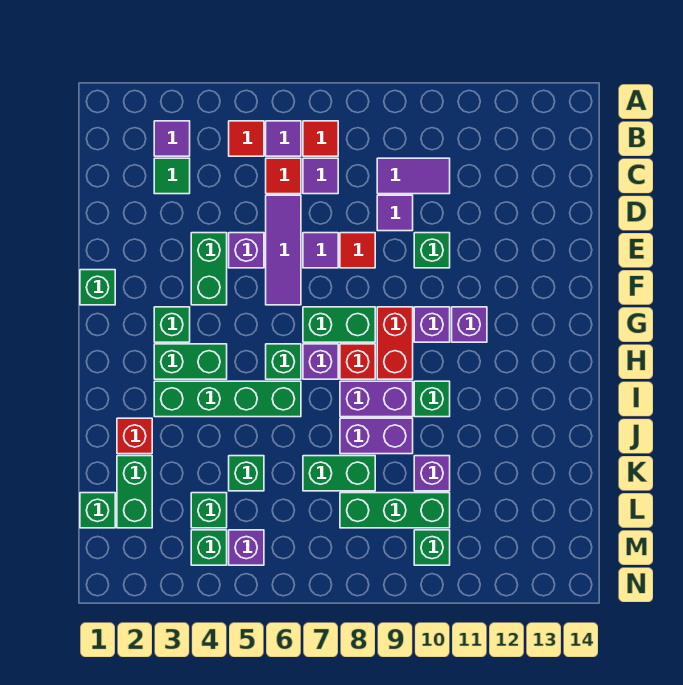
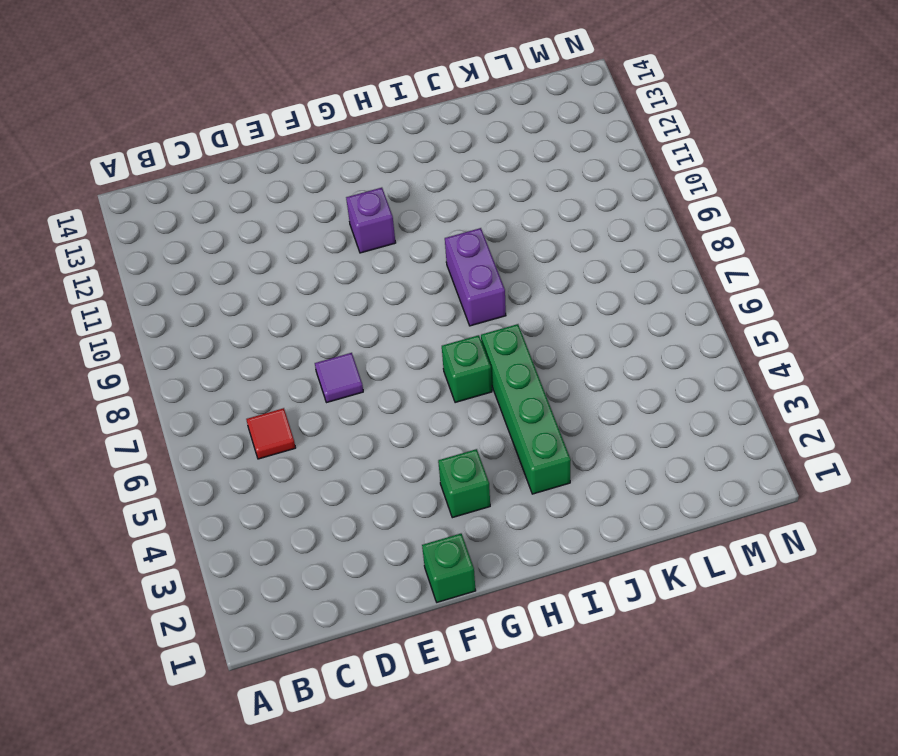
none -> purple 1x1 tile [154,121,190,156]
none -> red 1x1 tile [229,121,264,156]
none -> purple 1x1 tile [266,121,301,156]
none -> red 1x1 tile [303,121,338,156]

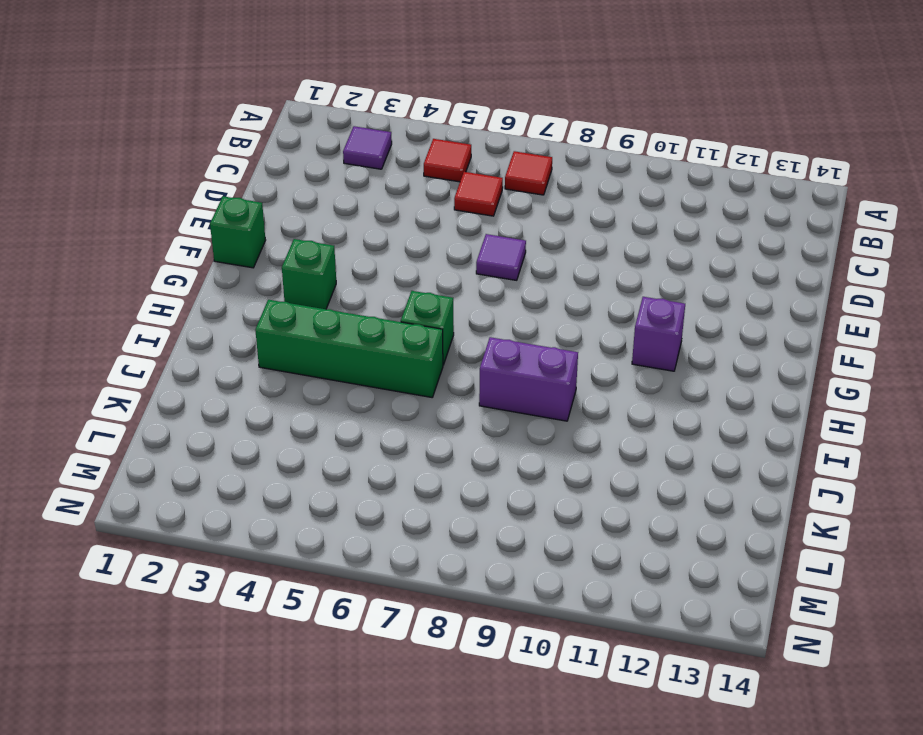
none -> purple 1x1 tile [266,121,301,156]
none -> green 1x1 tile [154,158,190,194]
none -> purple 1x1 tile [303,158,338,194]
none -> purple 1x2 tile [377,158,450,194]

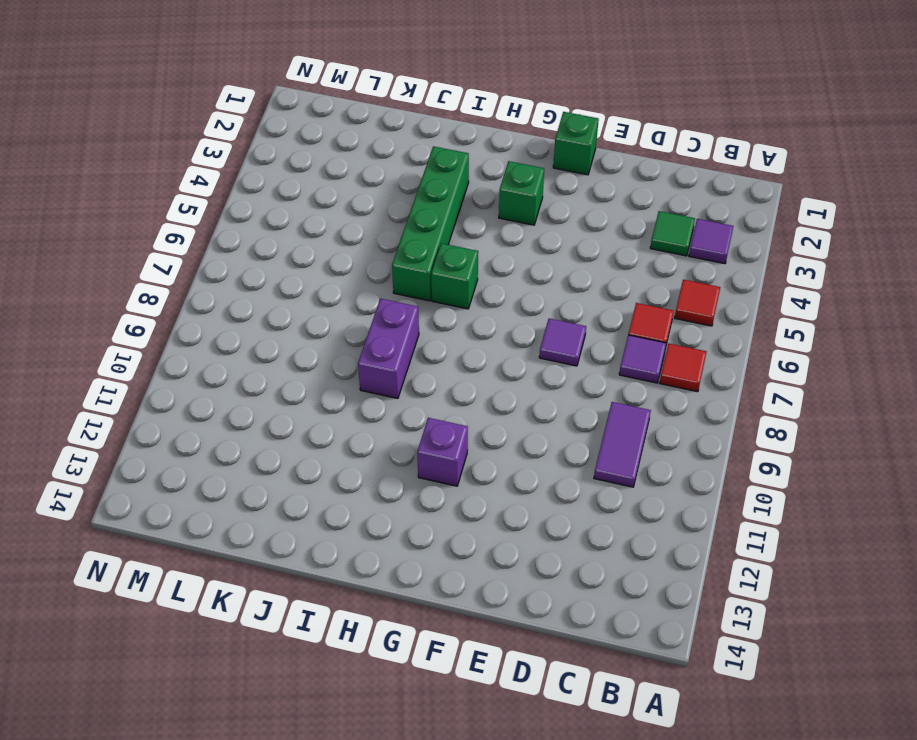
none -> purple 1x1 tile [266,121,301,156]
none -> purple 1x3 tile [266,195,301,305]
none -> purple 1x1 tile [377,195,413,231]
none -> green 1x2 brick [191,233,227,305]

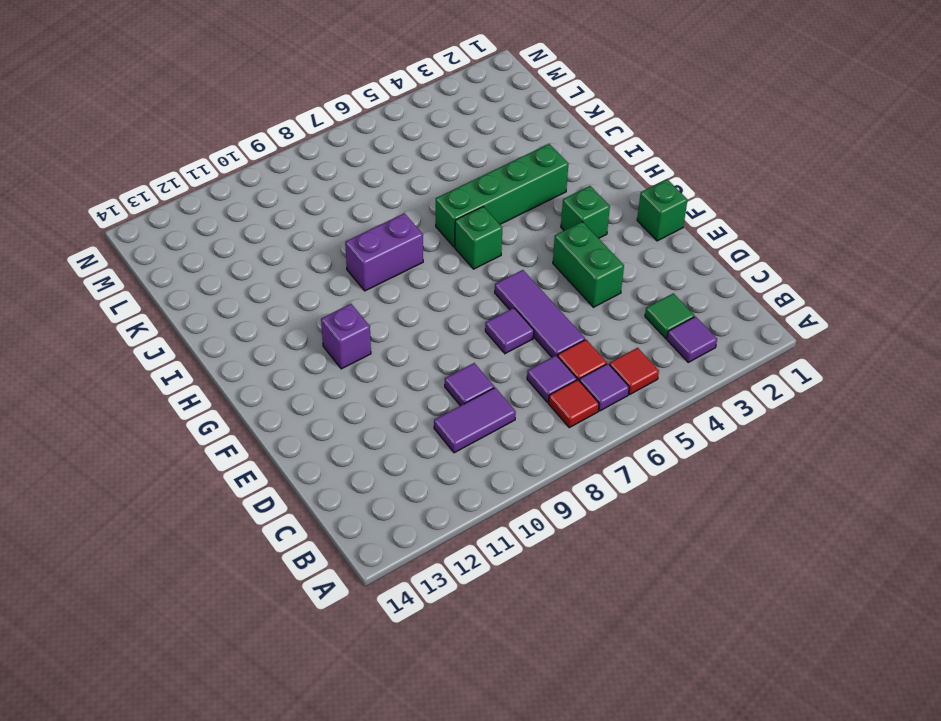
none -> purple 1x1 brick [229,233,264,268]
none -> red 1x1 tile [340,233,375,268]
none -> green 1x1 brick [414,233,450,268]
none -> green 1x2 brick [303,307,375,342]

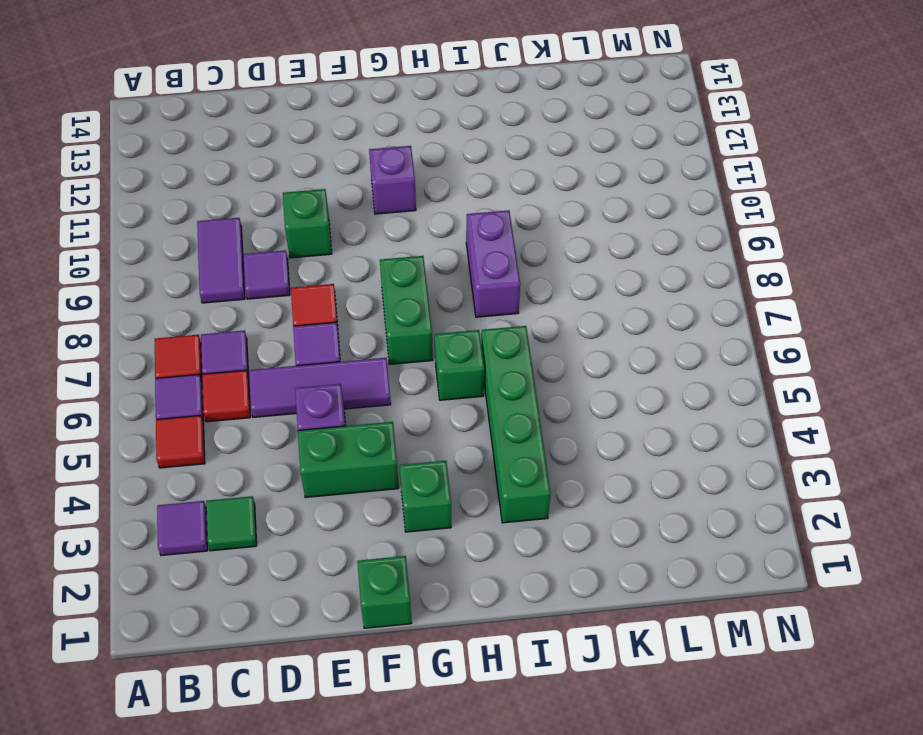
none -> red 1x2 brick [377,307,413,379]
none -> purple 1x1 brick [414,307,450,342]
none -> green 1x2 brick [154,344,227,379]
none -> purple 1x1 brick [303,344,338,379]

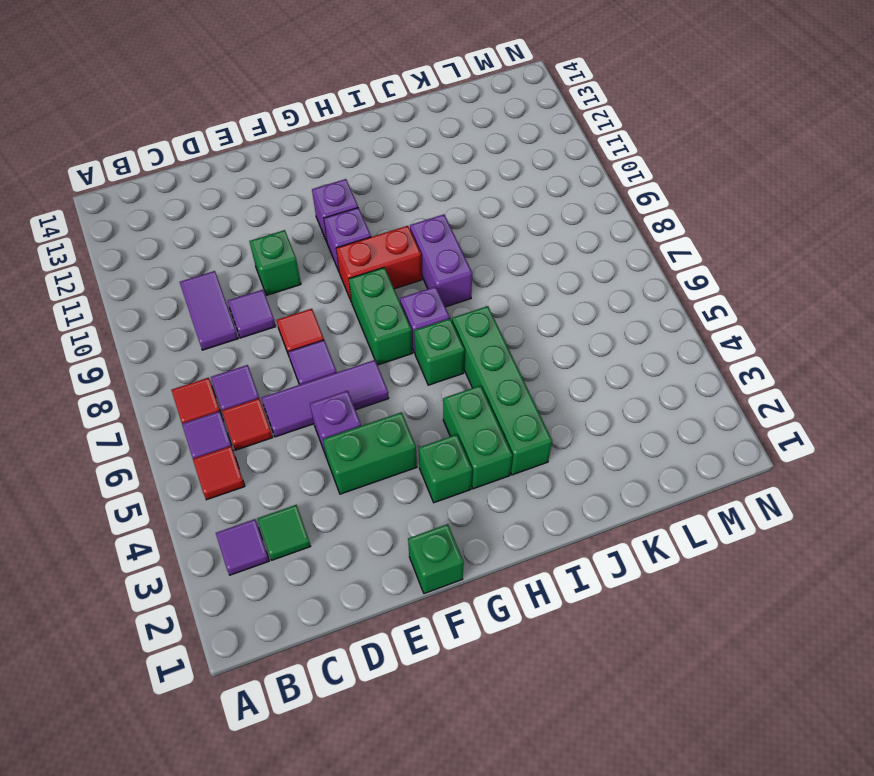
none -> red 1x1 brick [340,344,375,379]
none -> green 1x1 brick [414,381,450,417]
none -> red 1x1 brick [117,418,152,454]
none -> purple 1x2 brick [340,418,413,454]

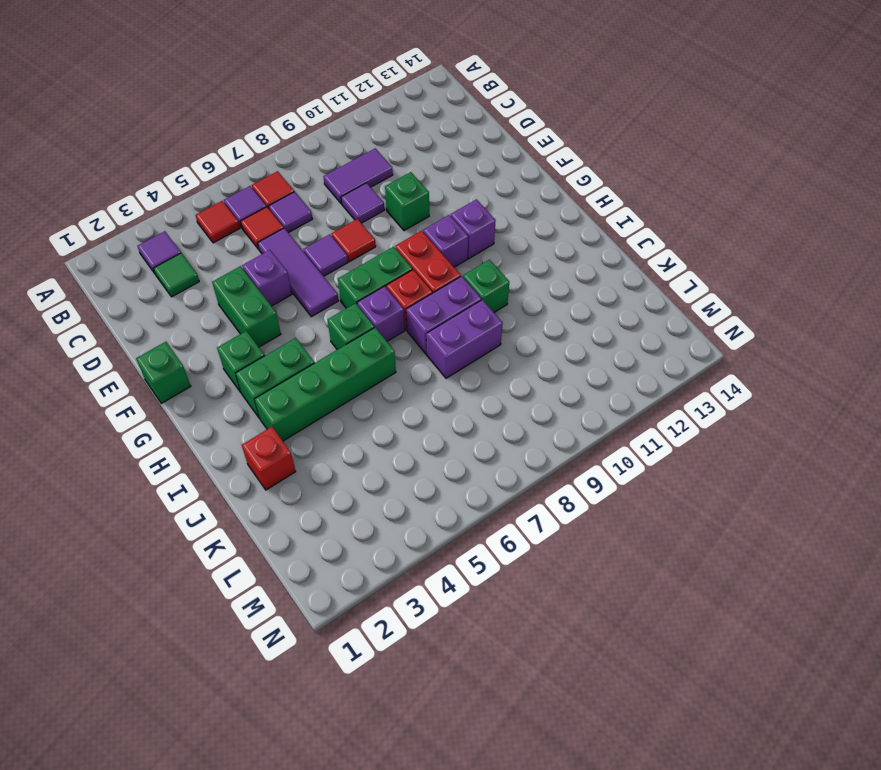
none -> green 1x2 brick [117,456,152,528]
none -> green 1x1 brick [229,456,264,491]
none -> green 1x2 brick [303,456,375,491]
none -> purple 1x1 brick [414,456,450,491]

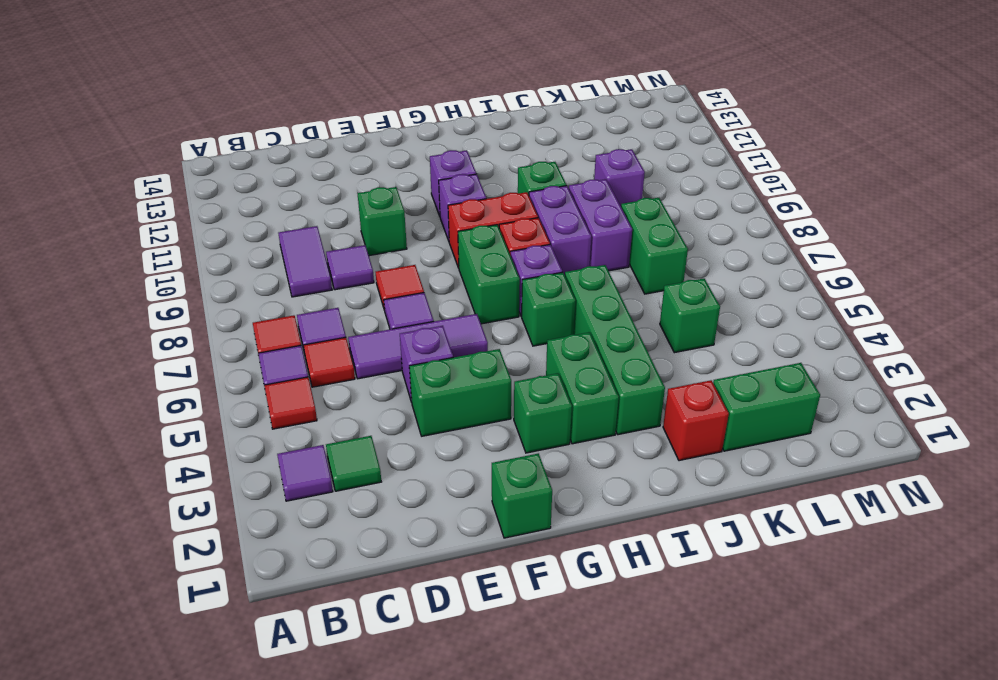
none -> green 1x1 brick [80,493,115,528]
none -> green 1x1 brick [191,493,227,528]
none -> green 1x3 brick [340,493,450,528]
none -> green 1x1 brick [191,530,227,565]

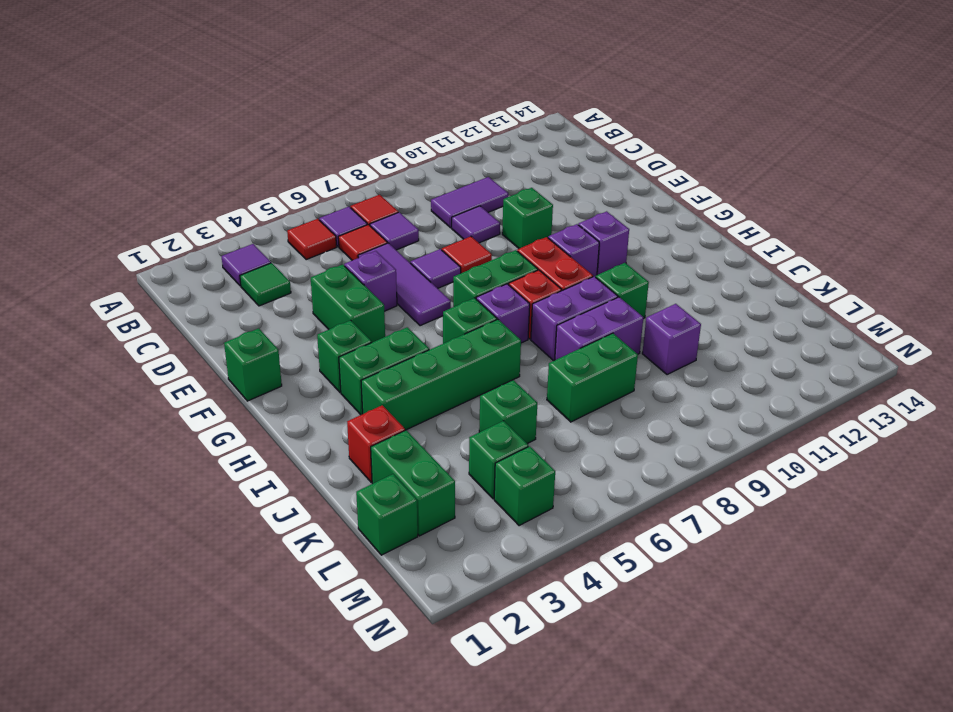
none -> green 1x3 brick [340,493,450,528]
none -> purple 1x1 brick [229,530,264,565]
none -> green 1x1 brick [414,530,450,565]

